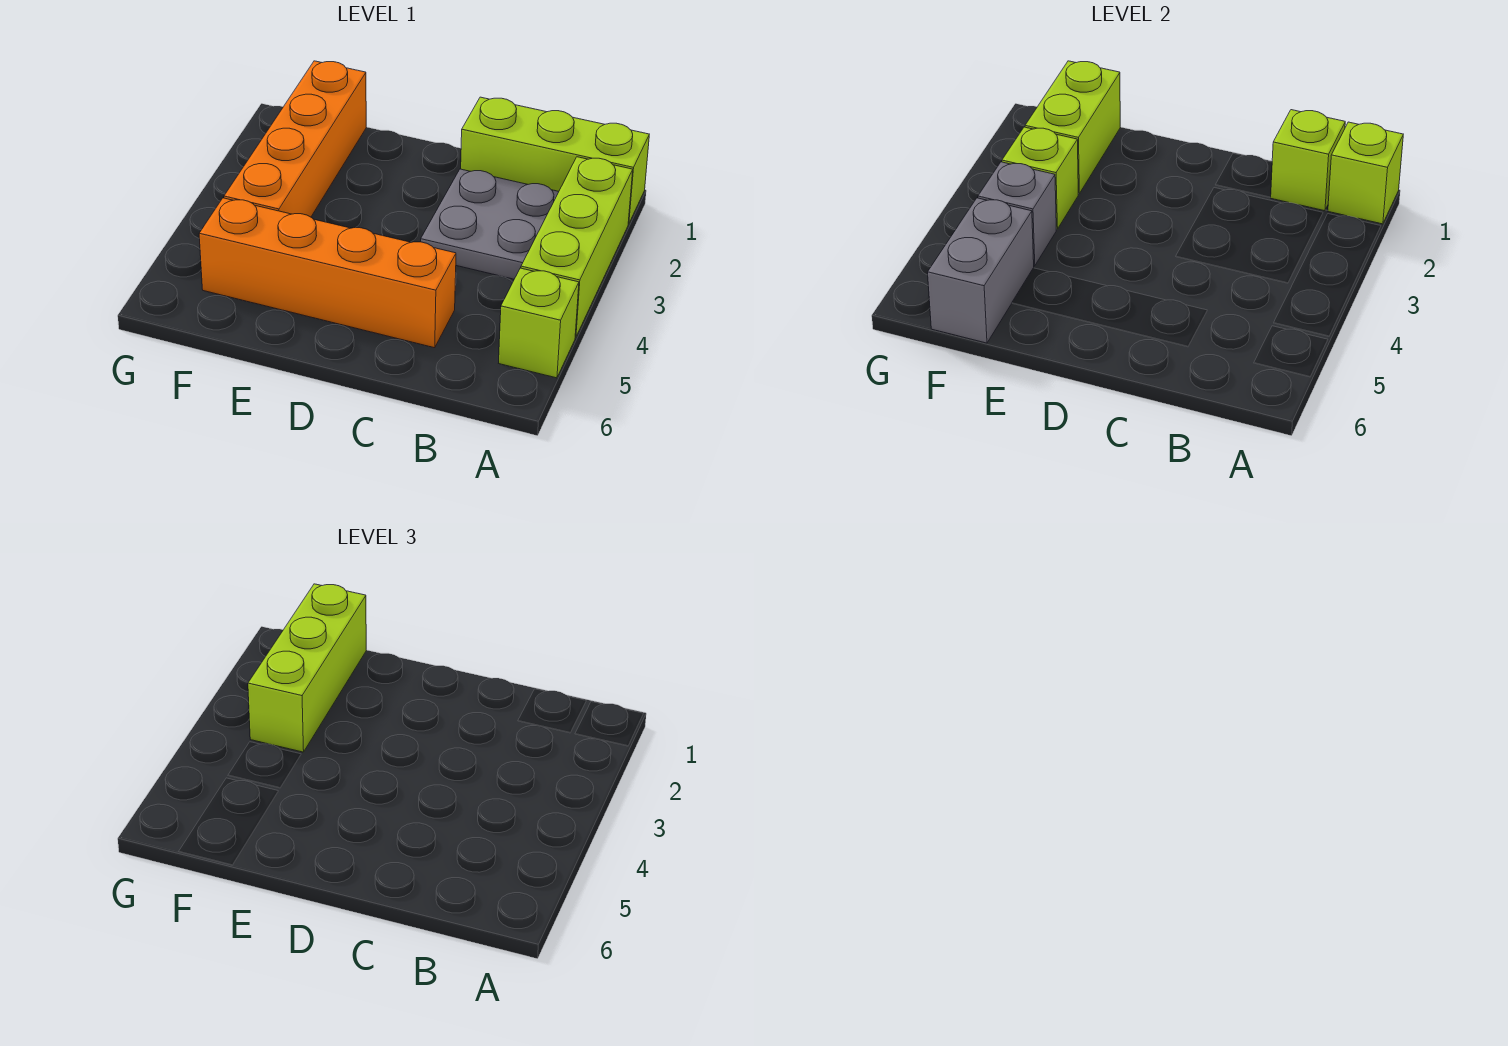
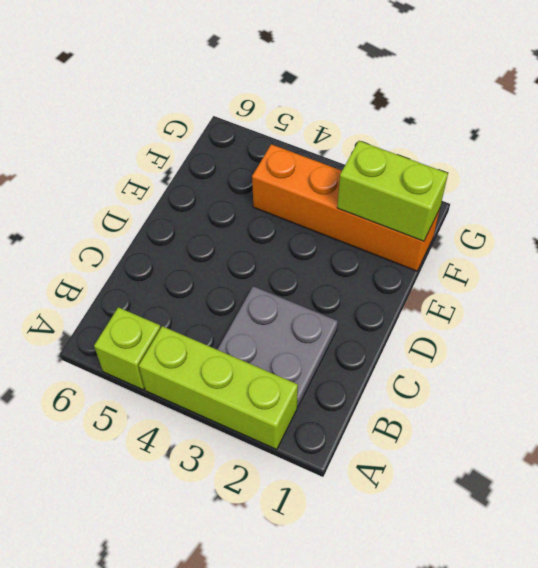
none -> lime 1x3 brick [461,97,649,224]
none -> orange 1x4 brick [199,198,456,348]
none -> lime 1x1 brick [1328,122,1403,224]

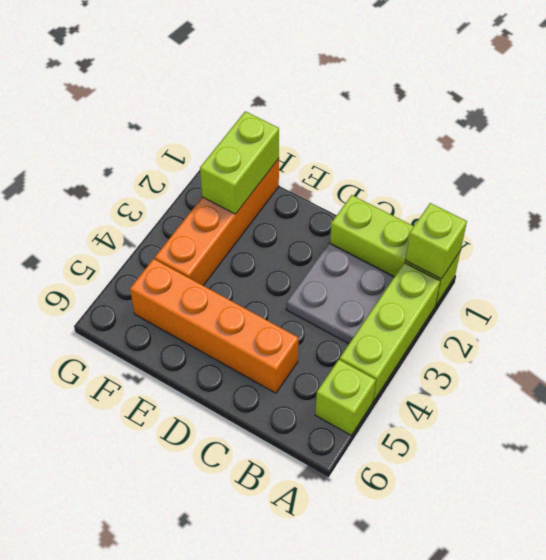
none -> lime 1x1 brick [1270,110,1345,211]
none -> lime 1x1 brick [1002,127,1079,229]
none -> grey 1x1 brick [978,162,1056,266]

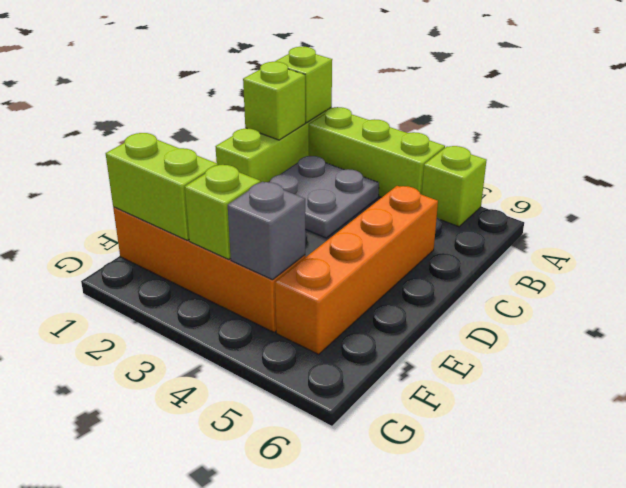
none -> grey 1x2 brick [928,198,1034,343]
none -> lime 1x3 brick [248,584,366,752]

